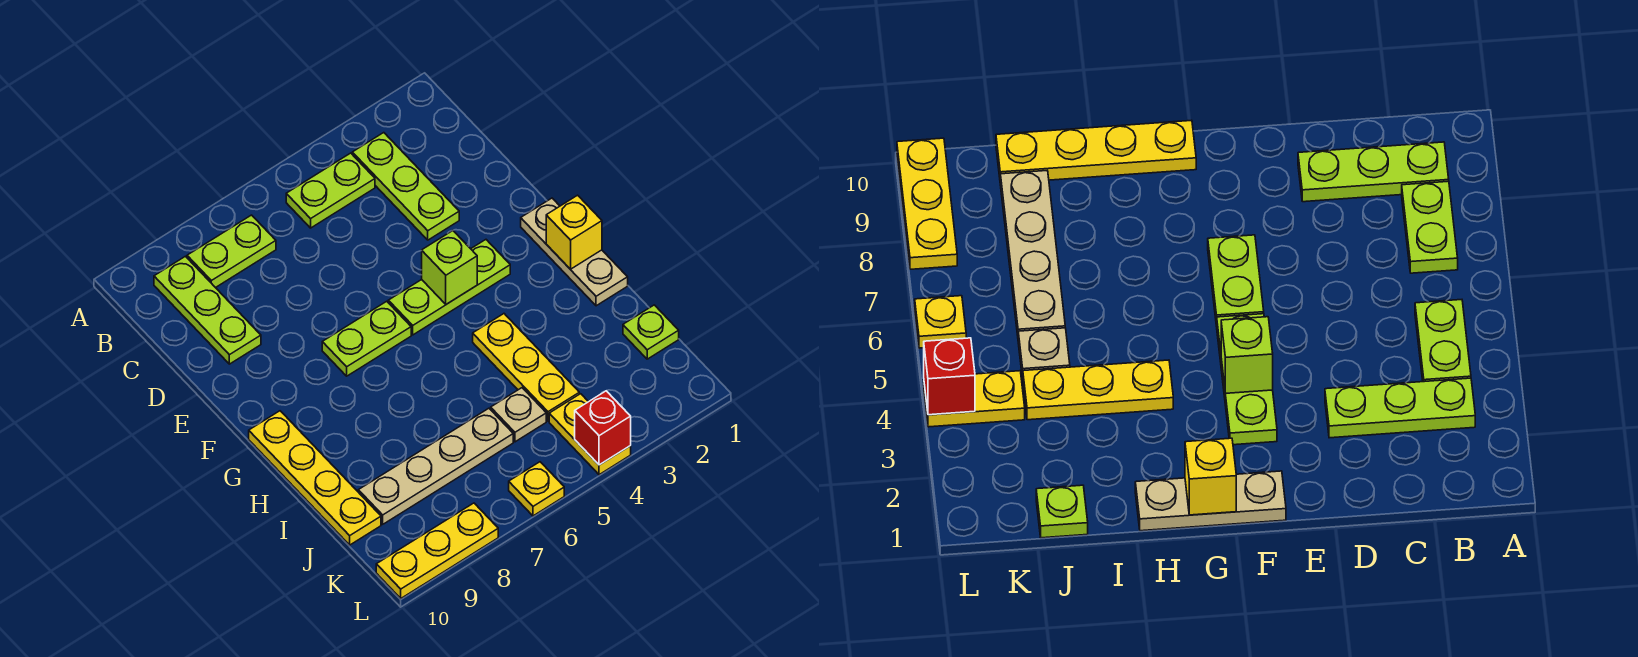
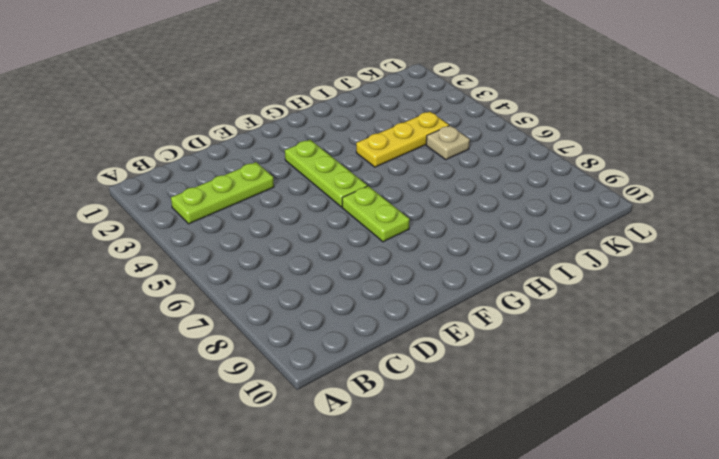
none -> lime 1x2 plate [286,153,375,228]
none -> lime 1x2 plate [187,215,276,288]
none -> lime 1x3 plate [154,256,261,364]

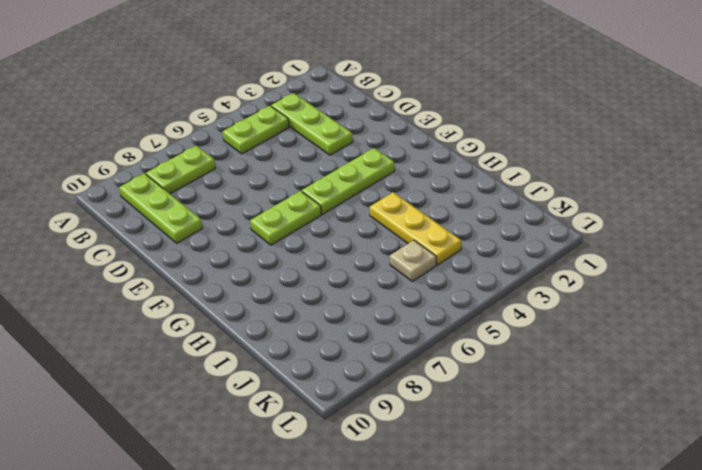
none -> tan 1x3 plate [521,198,628,306]
none -> yellow 1x4 plate [249,411,381,545]
none -> lime 1x1 plate [623,305,679,359]

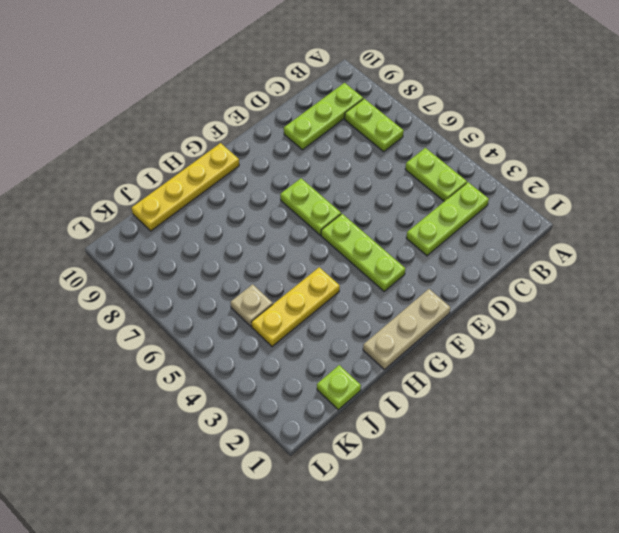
none -> tan 1x4 plate [358,408,513,524]
none -> yellow 1x2 plate [549,394,631,475]
none -> yellow 1x1 plate [509,462,564,516]

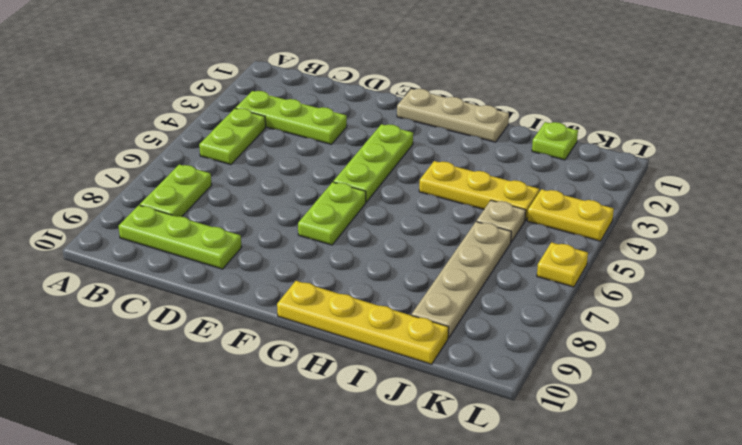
none -> yellow 1x3 plate [376,503,498,598]
none -> lime 1x1 brick [422,231,477,304]
none -> yellow 1x1 brick [546,195,602,269]

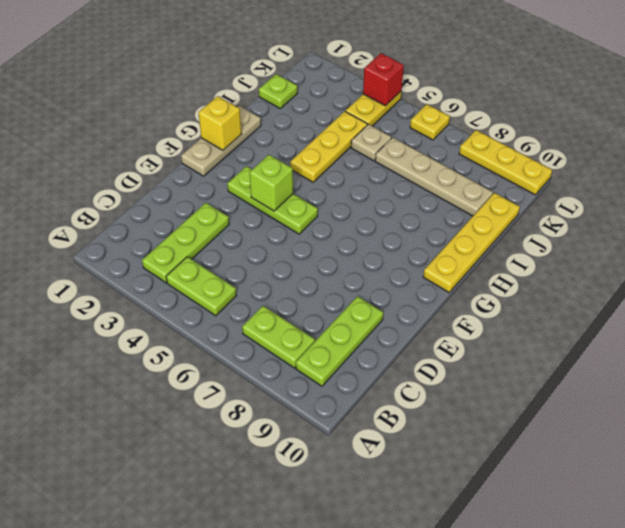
none -> lime 1x2 plate [322,301,411,376]

